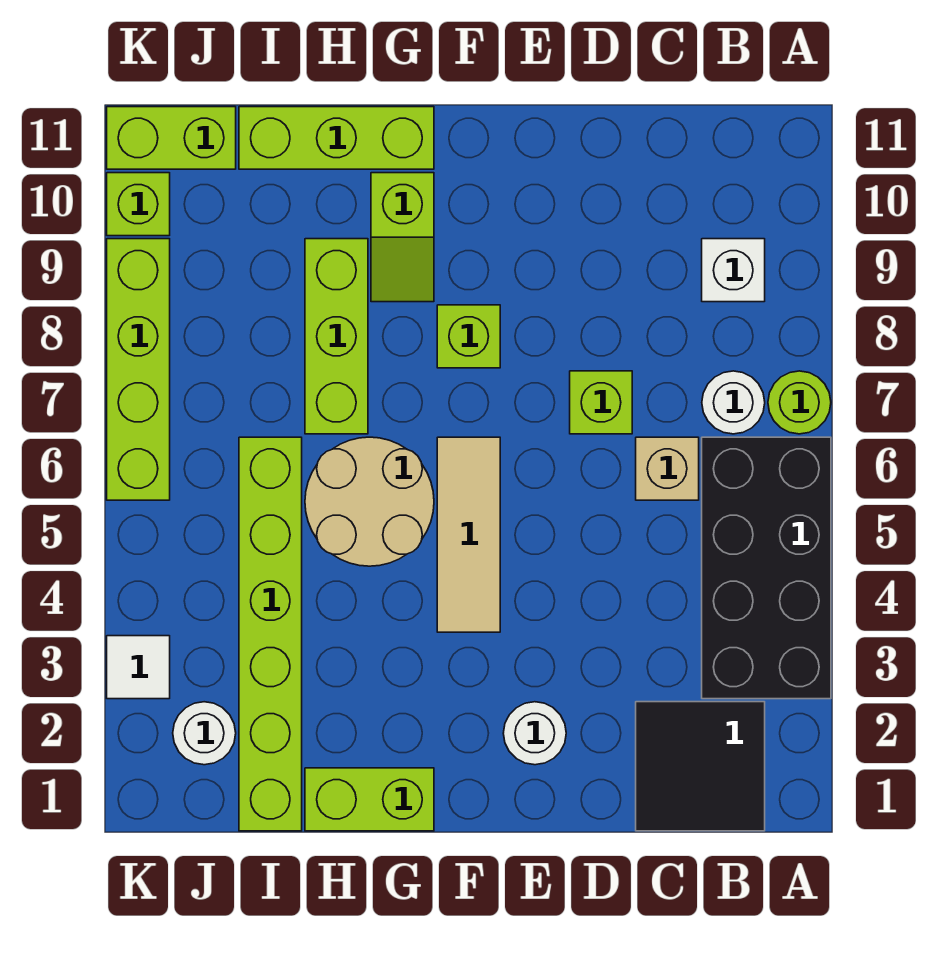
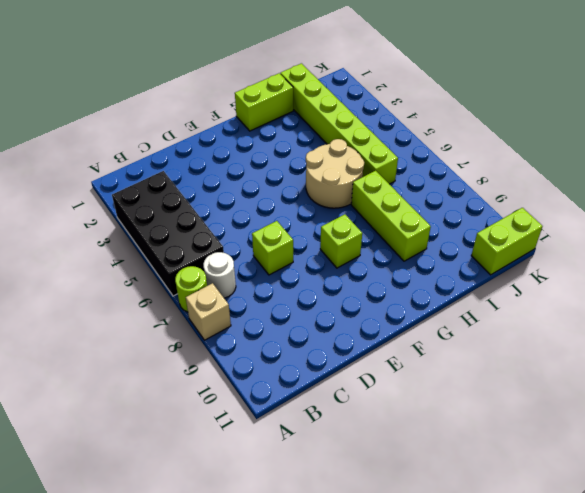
tan 1x1 brick [186,283,231,340] -> tan 1x1 brick moved to [636,437,699,500]
none -> black 2x2 tile [636,702,765,831]
none -> white 1x1 brick [702,239,765,302]
none -> white 1x1 round brick [503,702,566,765]

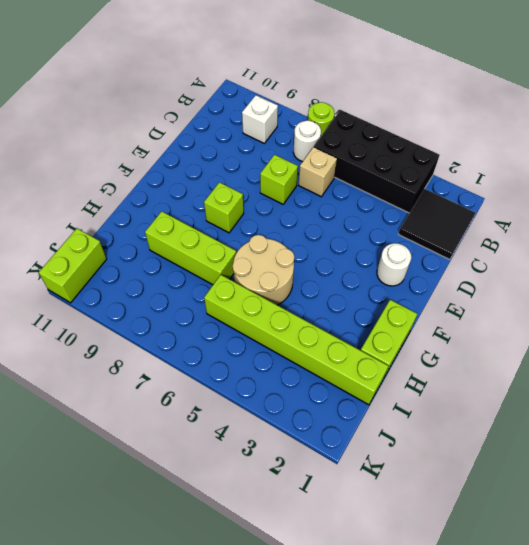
none -> tan 1x3 tile [437,437,500,632]
none -> lime 1x2 slope [371,173,434,302]
none -> lime 1x3 brick [239,107,434,169]

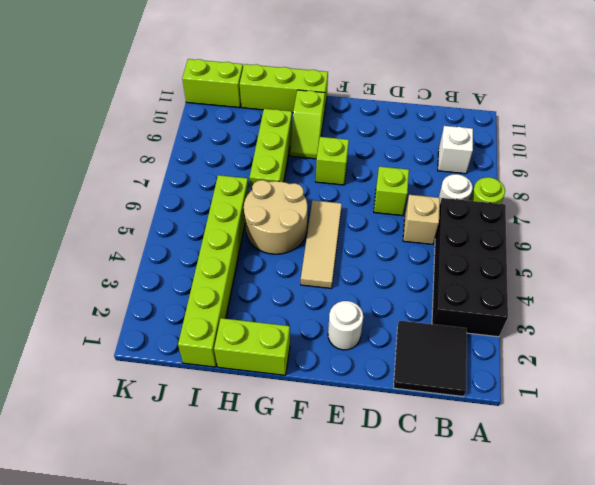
none -> white 1x1 round brick [173,702,236,765]
none -> white 1x1 tile [107,636,170,699]
none -> lime 1x4 brick [107,239,170,500]

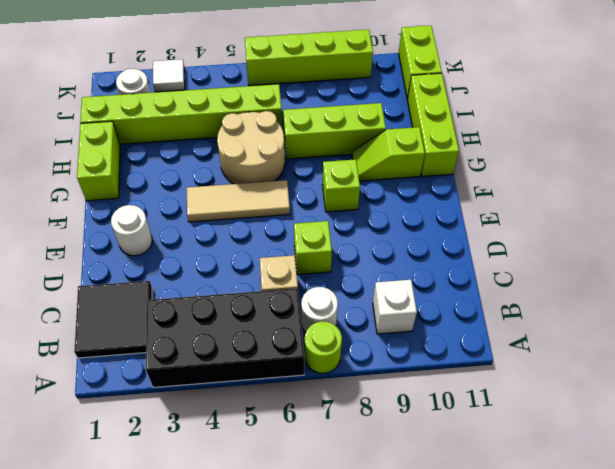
none -> lime 1x1 brick [107,173,170,236]

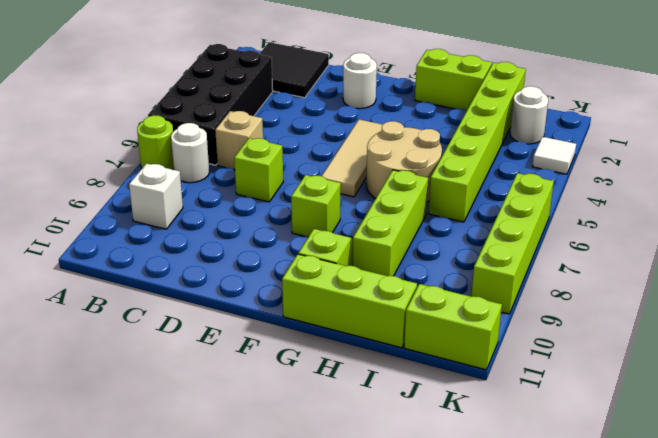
none -> lime 1x1 brick [107,173,170,236]

